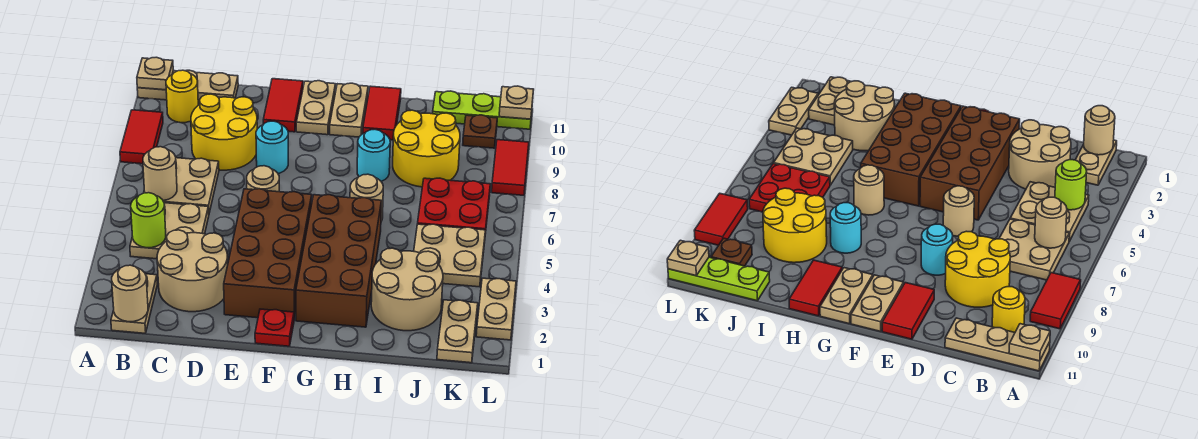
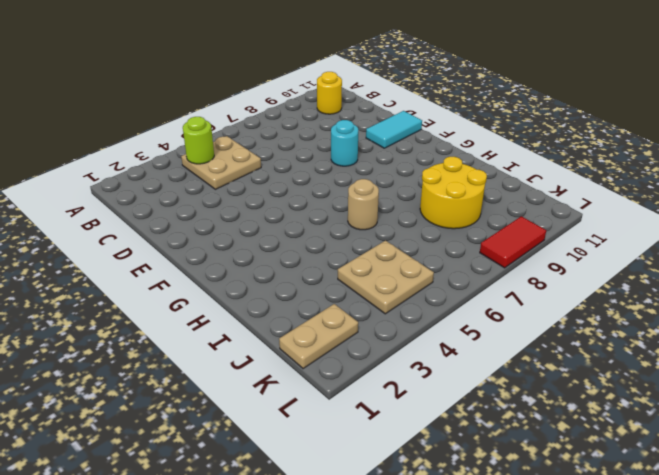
cyan 1x2 tile [366,111,422,148] -> red 1x2 tile [263,79,303,132]
none -> red 1x2 tile [120,110,163,164]
none -> tan 1x3 plate [137,70,238,103]
none -> tan 1x2 plate [111,274,157,333]
none -> tan 2x2 plate [144,158,219,213]

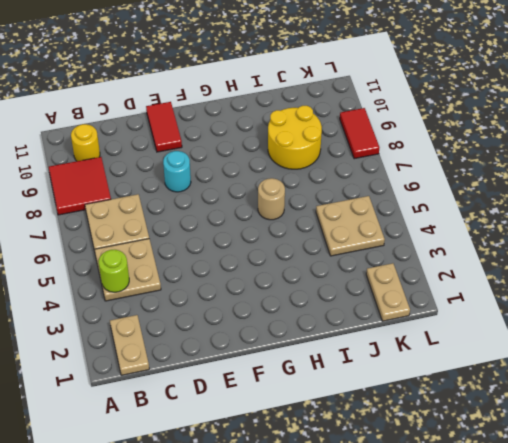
red 2x2 tile [49,157,111,215] -> red 1x2 tile [120,110,163,164]
none -> tan 1x3 plate [137,70,238,103]
none -> tan 2x2 round brick [157,230,228,312]
none -> yellow 2x2 round brick [191,94,257,170]
none -> brown 2x4 brick [224,189,312,319]

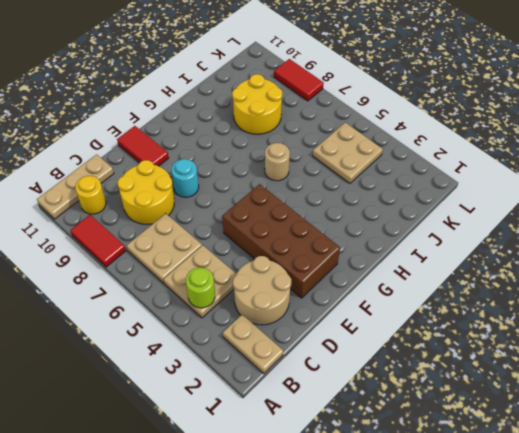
none -> tan 1x1 round brick [247,166,279,192]
none -> red 1x1 plate [255,309,294,346]
none -> tan 1x2 plate [296,81,336,135]
none -> brown 2x4 brick [296,195,381,327]

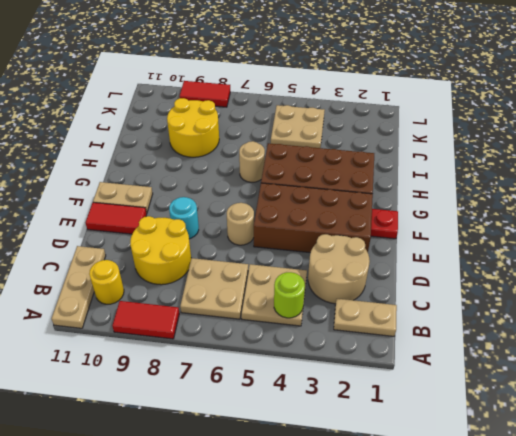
none -> tan 1x2 plate [330,83,368,137]
none -> cyan 1x1 round brick [357,130,390,181]
none -> red 1x2 tile [363,86,401,140]
none -> tan 2x2 round brick [371,248,443,331]

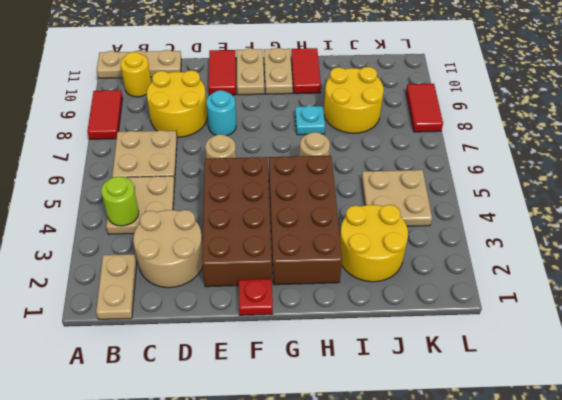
cyan 1x1 plate [295,106,325,135] -> cyan 1x1 round brick [357,130,390,181]
yellow 2x2 round brick [340,205,408,282] -> tan 2x2 round brick [371,248,443,331]
none -> red 2x2 plate [418,178,490,234]
none -> lime 1x3 plate [433,91,531,129]
none -> tan 1x2 plate [437,300,478,363]
none -> brown 1x1 plate [463,115,497,148]

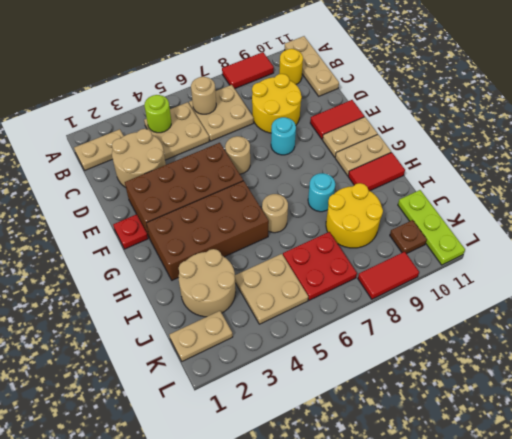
none -> tan 1x2 plate [476,278,516,340]
none -> tan 1x1 plate [137,57,173,90]
none -> tan 1x1 round brick [112,265,148,322]
none -> tan 1x1 plate [499,86,534,119]

